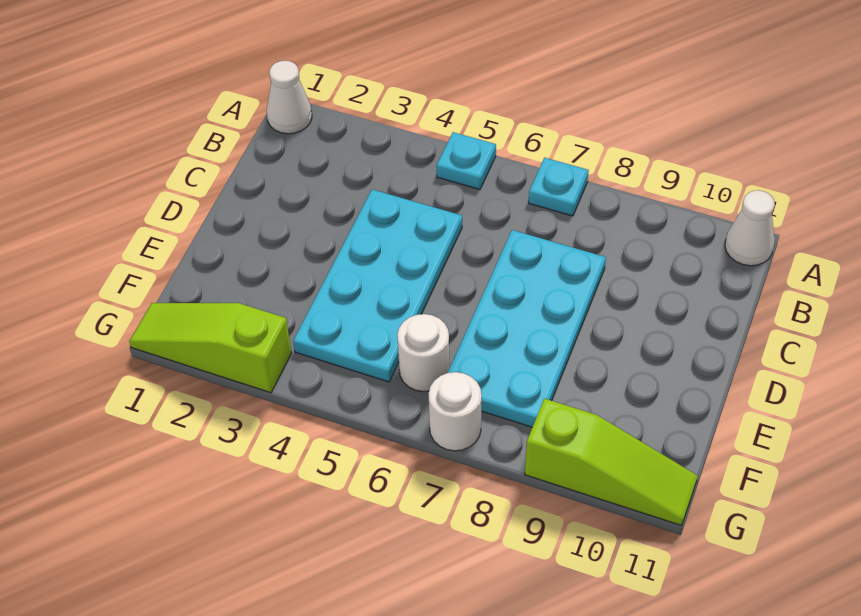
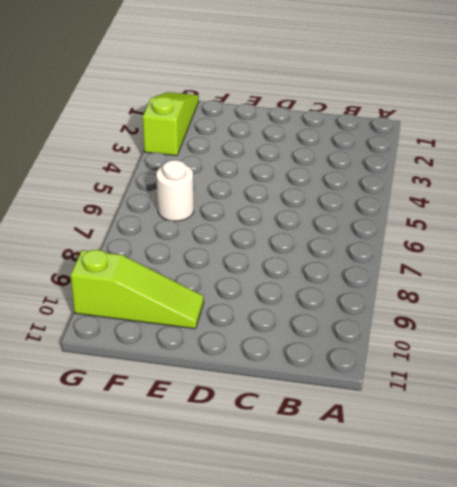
lime 1x3 slope [71,250,204,329] -> lime 1x3 slope turned to [525,398,698,526]
none -> white 1x1 cone [267,61,312,134]
none -> cyan 1x1 plate [436,132,496,189]

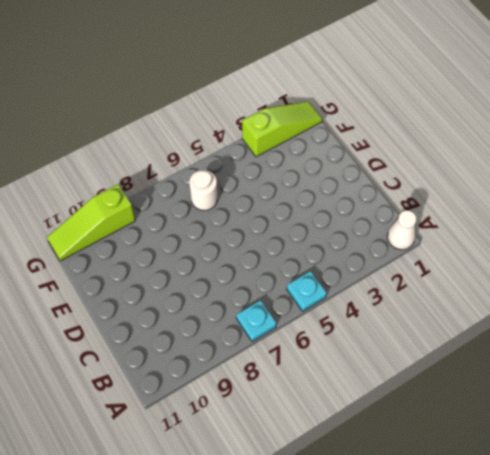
none -> white 1x1 cone [725,190,775,266]
none -> cyan 2x4 plate [293,189,462,382]

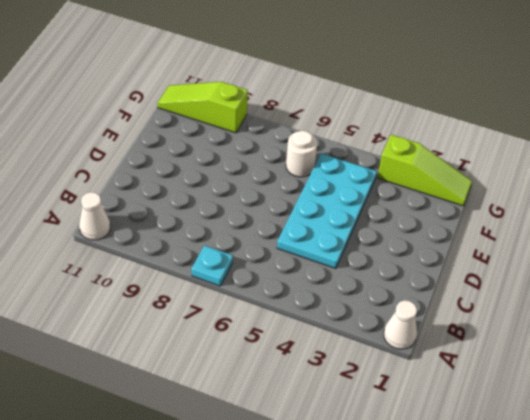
none -> cyan 1x1 plate [436,132,496,189]
none -> cyan 2x4 plate [448,230,606,427]

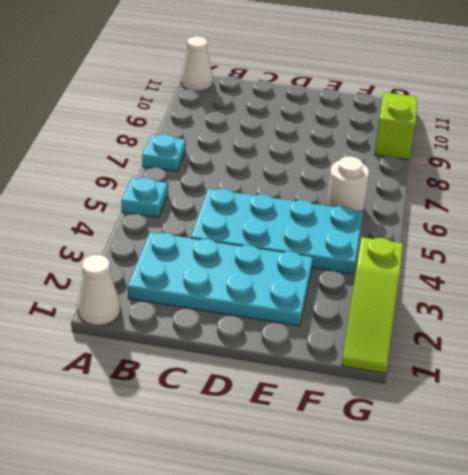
cyan 2x4 plate [128,232,313,326] -> cyan 2x4 plate moved to [448,230,606,427]
none -> white 1x1 round brick [429,372,482,451]

